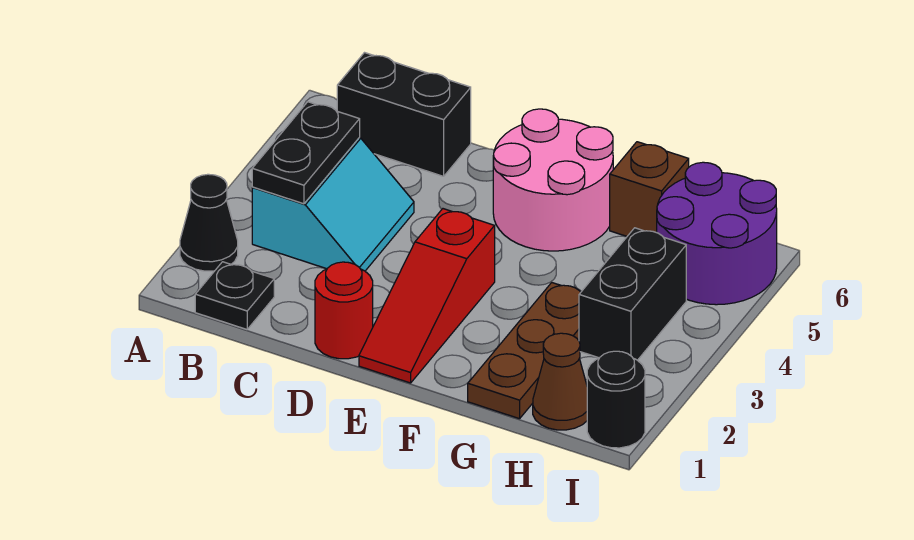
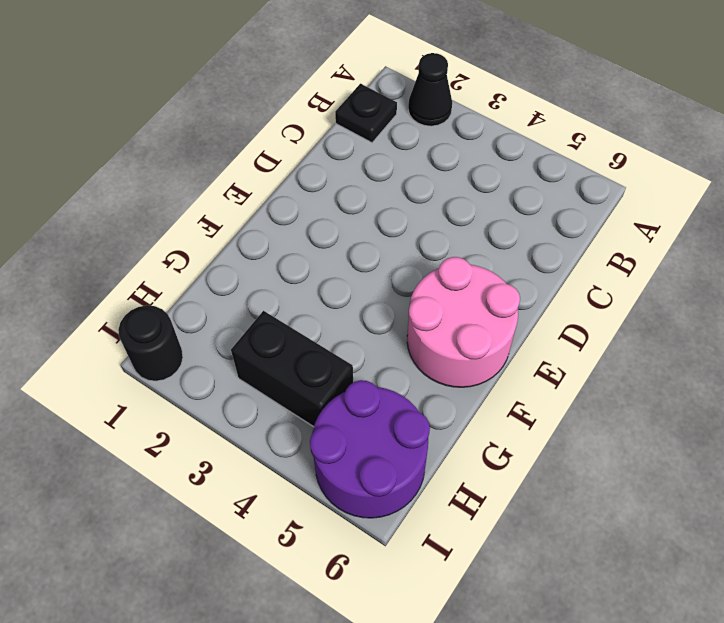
none -> cyan 2x2 slope [252,138,414,271]
none -> black 1x2 brick [337,53,471,176]
none -> red 1x1 round brick [315,262,373,359]

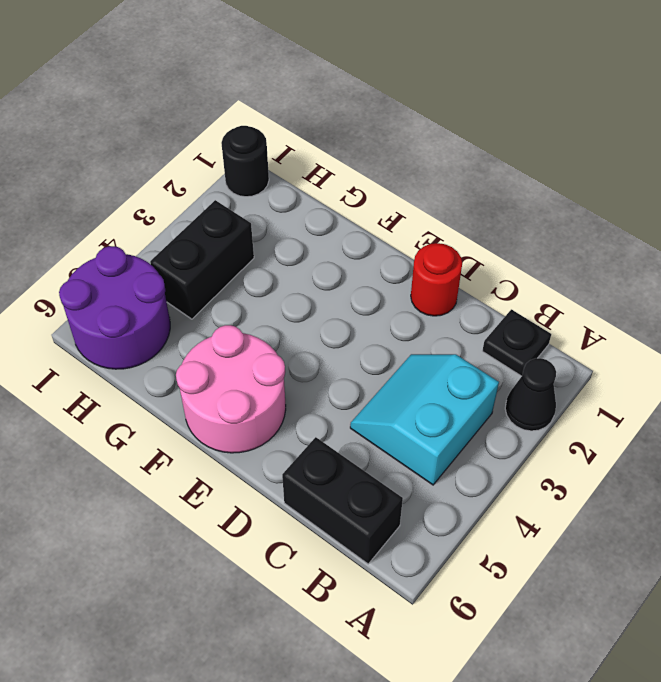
none -> red 1x3 slope [359,209,495,383]
none -> brown 1x3 plate [468,283,581,419]
none -> brown 1x1 brick [610,142,689,236]

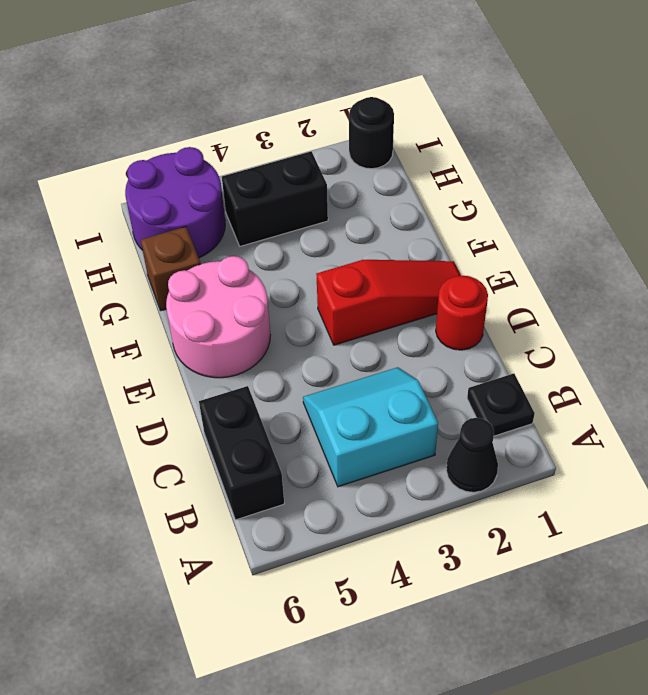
none -> brown 1x3 plate [468,283,581,419]
none -> brown 1x1 cone [533,333,587,430]
none -> black 1x2 plate [252,102,360,204]

